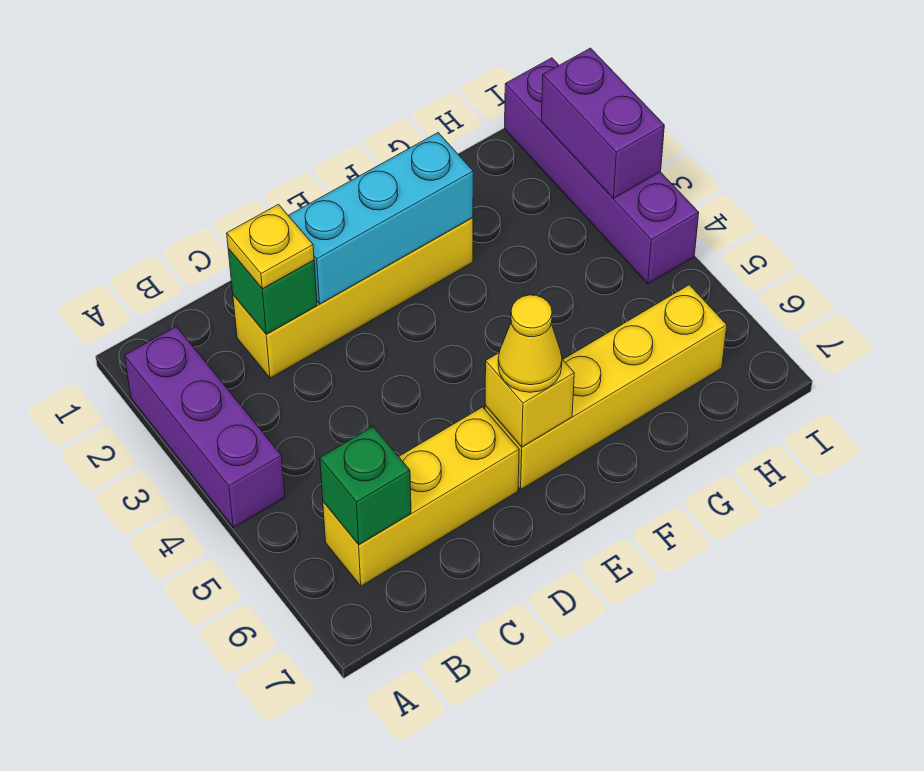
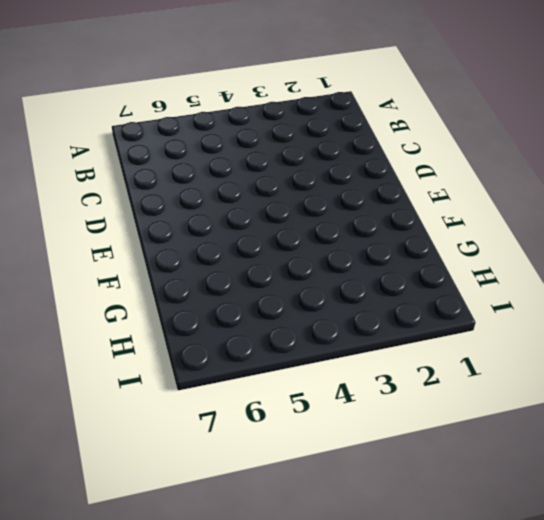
none -> purple 1x3 brick [125,326,285,528]
none -> yellow 1x3 brick [323,407,519,586]
none -> yellow 1x4 brick [233,218,473,378]

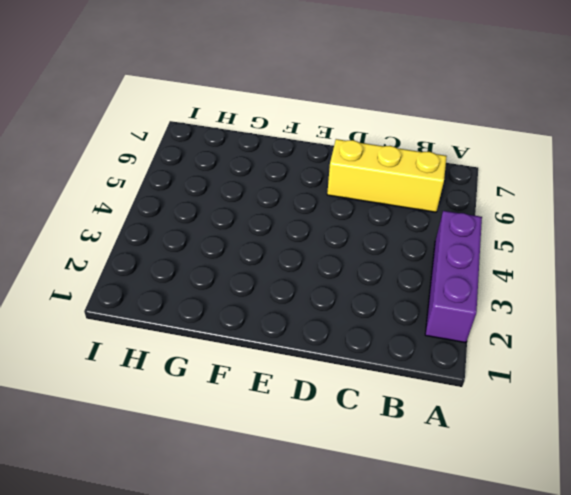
none -> yellow 1x4 brick [233,218,473,378]
none -> yellow 1x4 brick [485,285,727,489]
none -> purple 1x4 brick [505,58,699,284]

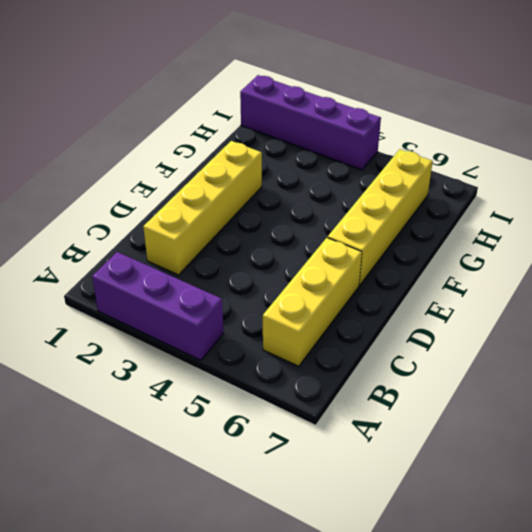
none -> green 1x1 brick [320,427,411,545]
none -> green 1x1 brick [228,249,317,334]
none -> cyan 1x3 brick [288,133,473,304]

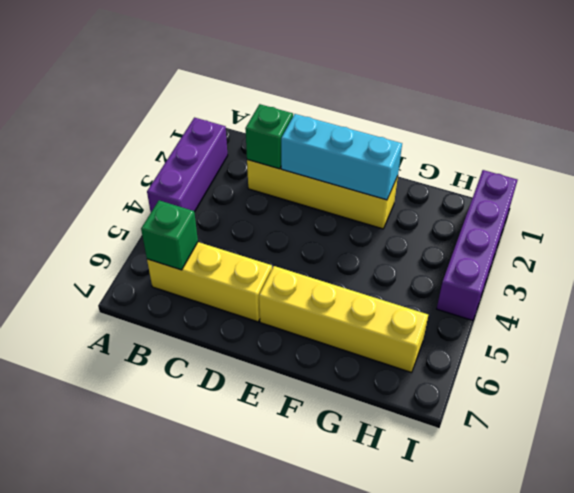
none -> yellow 1x1 brick [485,353,574,447]
none -> purple 1x2 brick [541,48,664,199]
none -> yellow 1x1 plate [227,204,314,289]

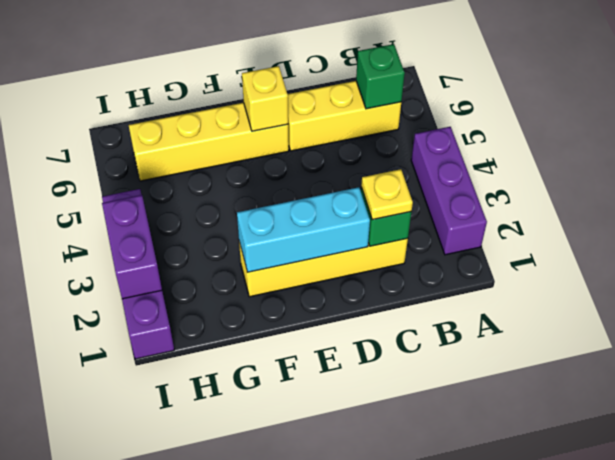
none -> yellow 1x1 cone [498,295,562,392]

